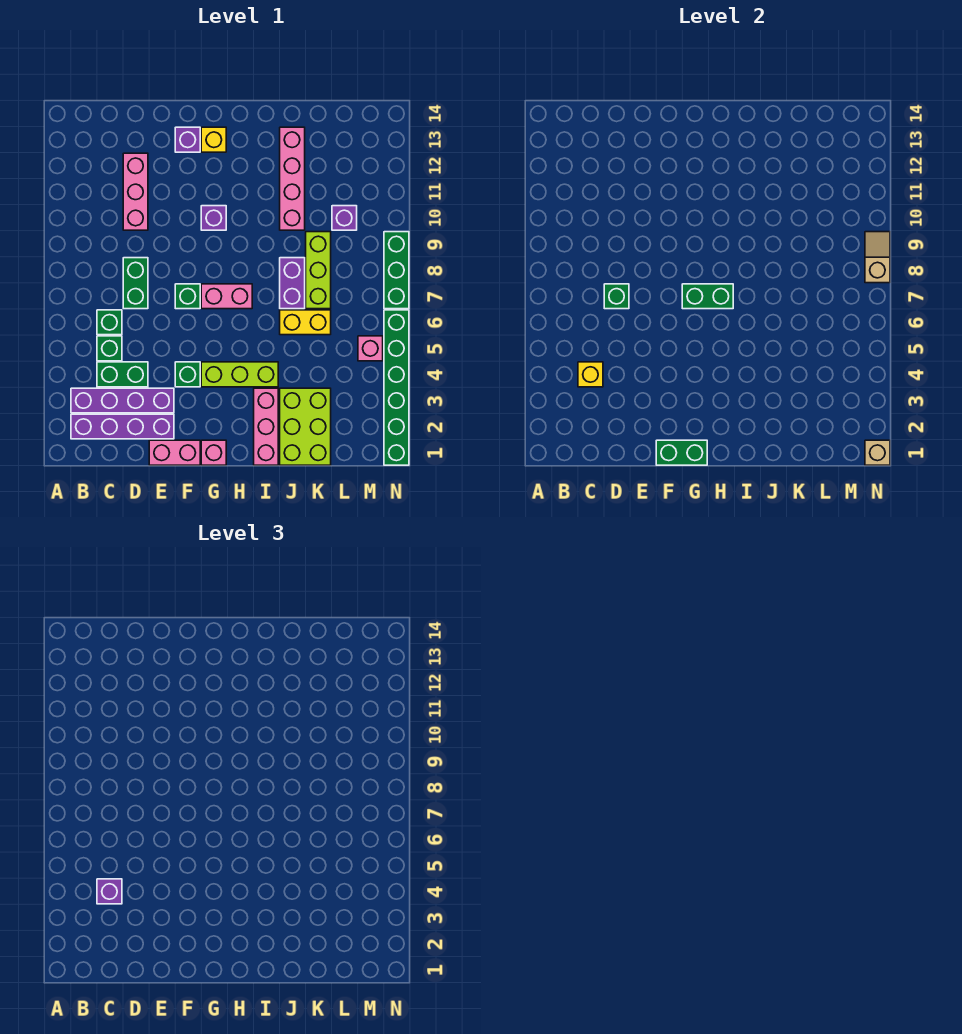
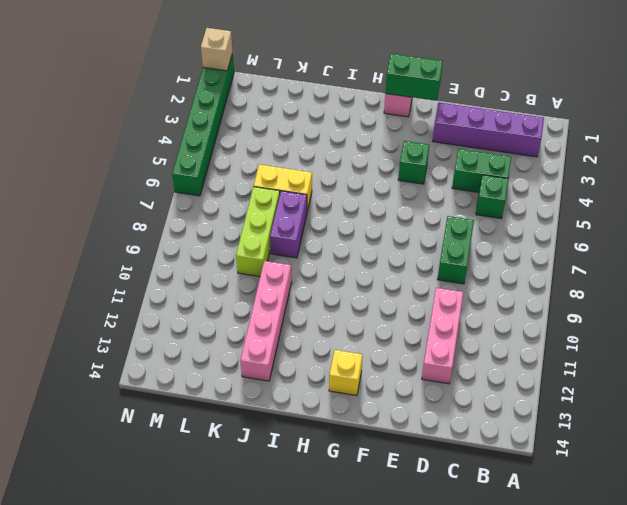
none -> purple 1x4 brick [71,388,174,413]
none -> green 1x1 brick [97,310,122,335]
none -> pink 1x2 brick [149,440,200,465]
none -> green 1x1 brick [175,284,200,309]

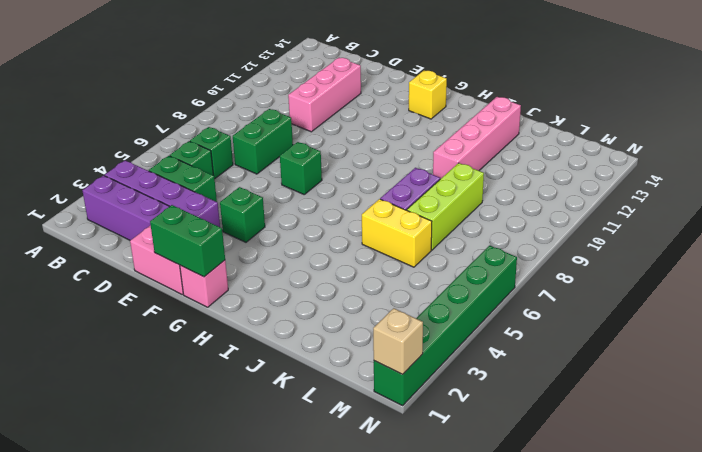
none -> purple 1x1 brick [175,127,200,152]
none -> lime 1x3 brick [201,362,278,387]
none -> pink 1x2 brick [201,284,252,309]
none -> purple 1x1 brick [201,206,226,230]

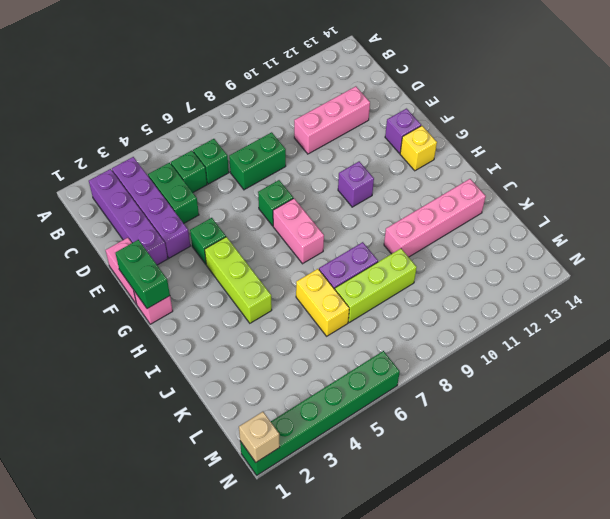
none -> pink 1x3 brick [254,388,278,465]
none -> lime 2x3 brick [280,388,331,465]
none -> purple 1x1 brick [332,206,357,230]
none -> pink 1x1 brick [358,336,383,361]

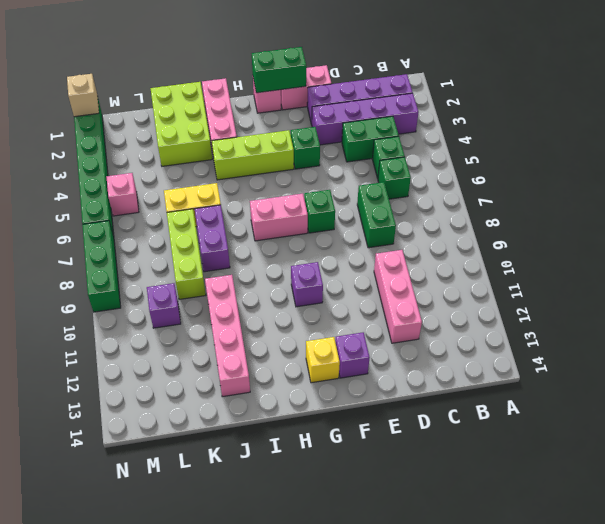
none -> yellow 1x1 brick [578,362,603,387]
none -> green 1x1 brick [604,284,629,309]
none -> green 1x2 brick [682,284,733,309]
none -> tan 1x2 slope [865,232,890,283]

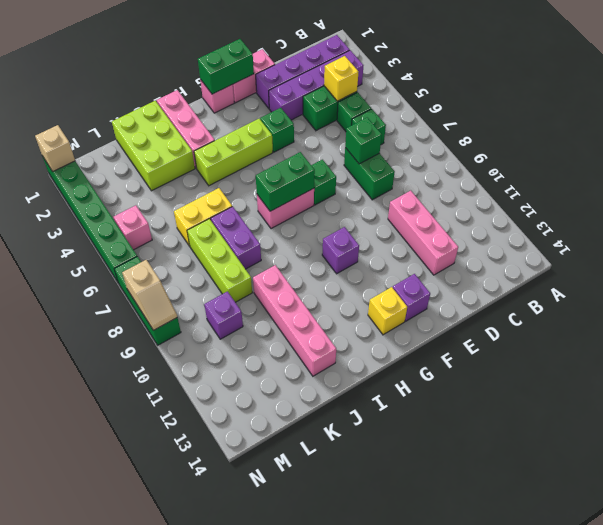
none -> purple 1x1 brick [97,879,122,904]

